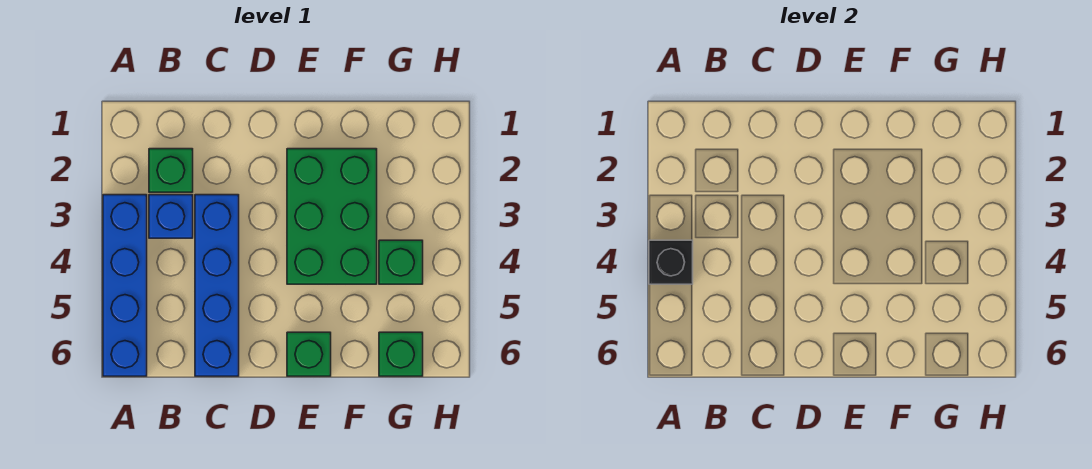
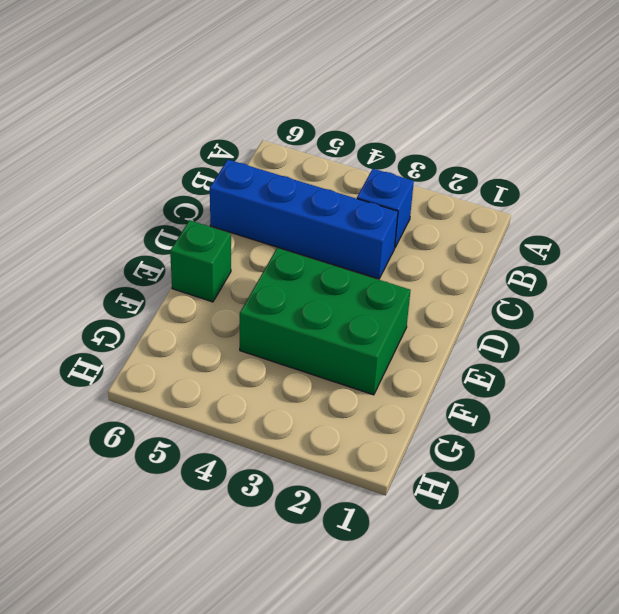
none -> blue 1x4 brick [103,195,147,376]
none -> green 1x1 brick [149,149,193,192]

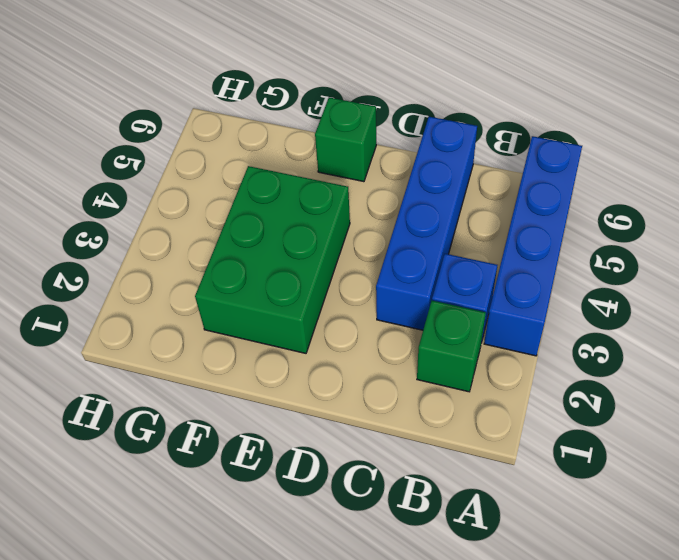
none -> green 1x1 brick [379,240,423,284]
none -> green 1x1 brick [379,332,423,376]

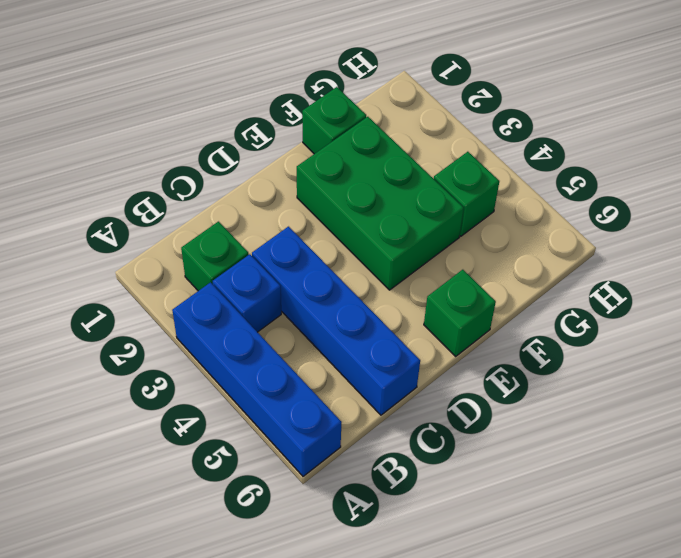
green 1x1 brick [302,87,366,154] -> green 1x1 brick moved to [379,332,423,376]
none -> black 1x1 brick [649,240,693,284]

